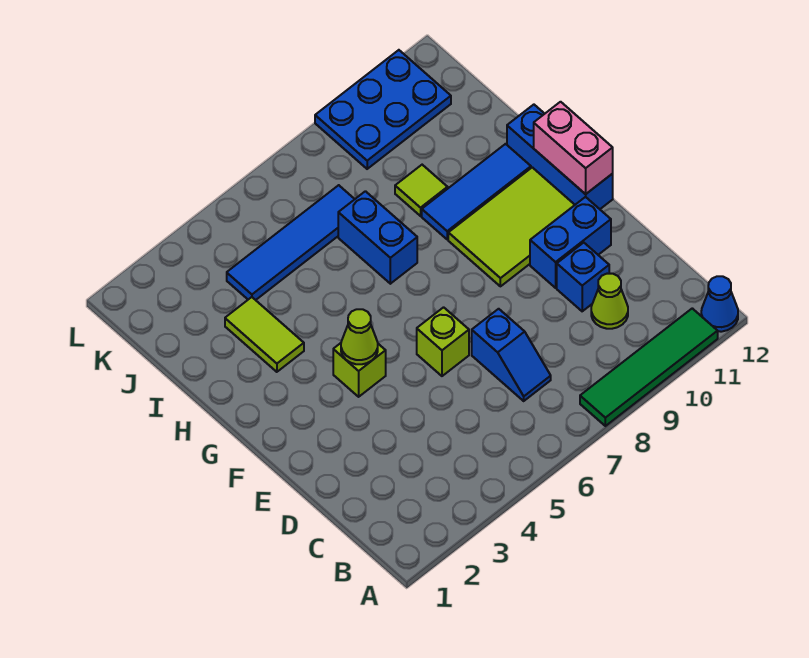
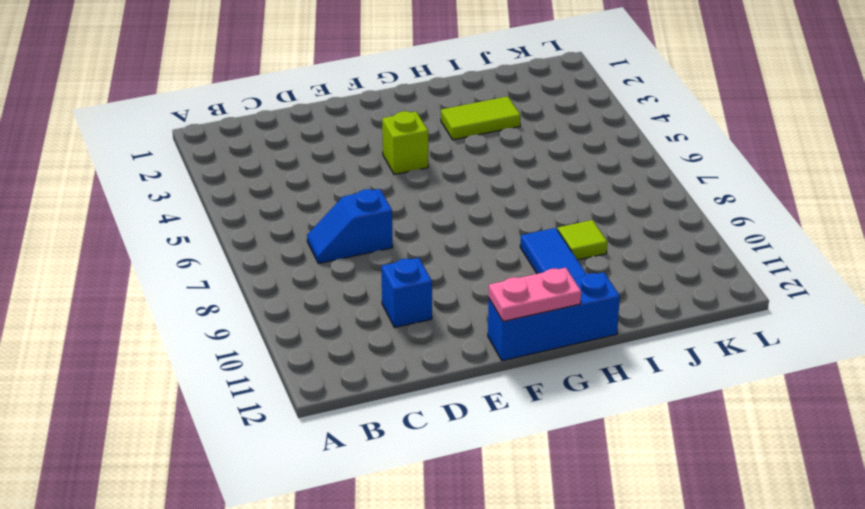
pink 1x2 plate [489,268,581,321] -> pink 1x2 brick [534,102,613,194]
none -> green 1x4 tile [580,308,718,426]
none -> blue 1x1 cone [701,276,738,332]
none -> lime 1x1 cone [591,274,628,329]

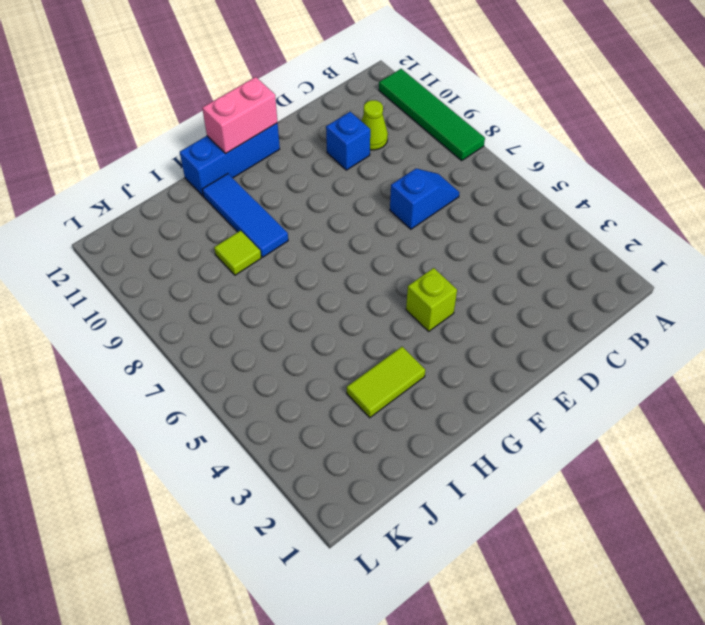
none -> blue 1x1 cone [701,276,738,332]
none -> lime 1x1 brick [417,307,469,376]
none -> blue 1x2 brick [530,197,611,288]

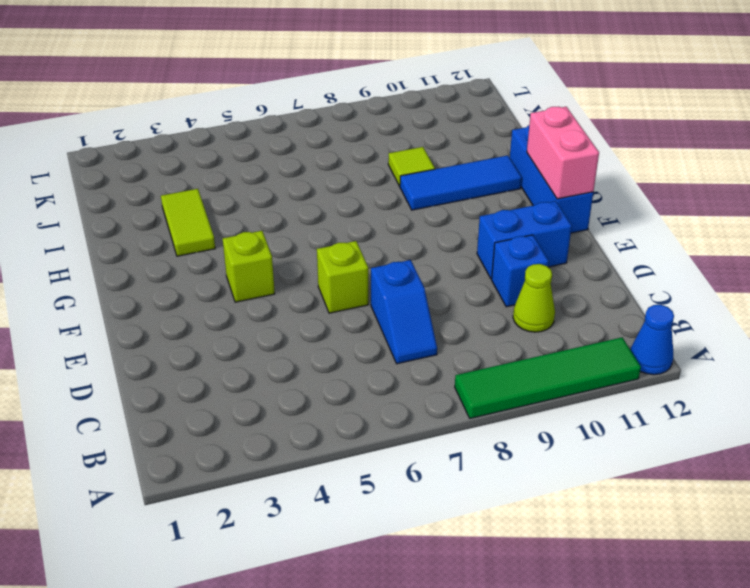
none -> lime 2x3 tile [448,167,575,286]
none -> blue 1x2 brick [338,191,417,284]
none -> blue 1x4 tile [227,185,355,300]

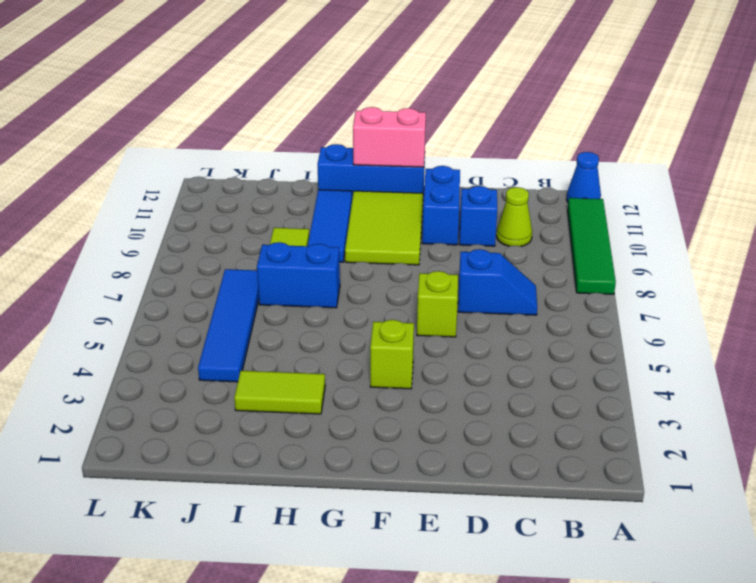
none -> blue 2x3 plate [315,50,451,169]
none -> lime 1x1 cone [341,309,378,364]

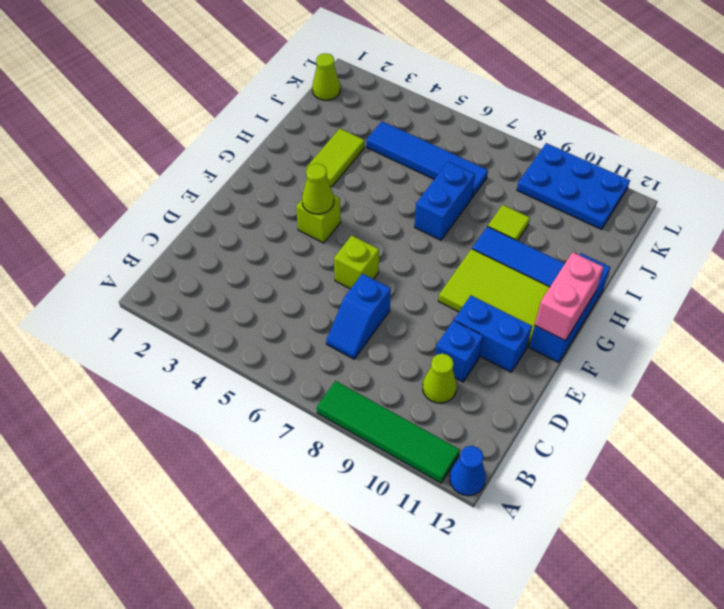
lime 1x1 cone [312,53,340,100] -> none

